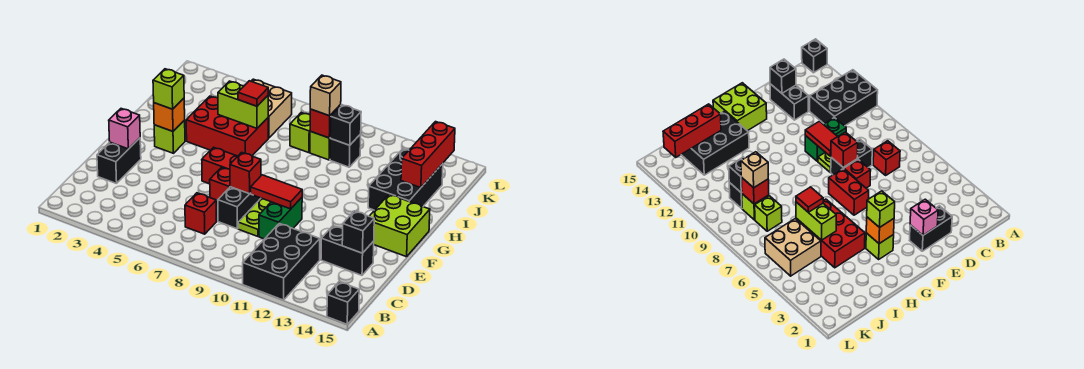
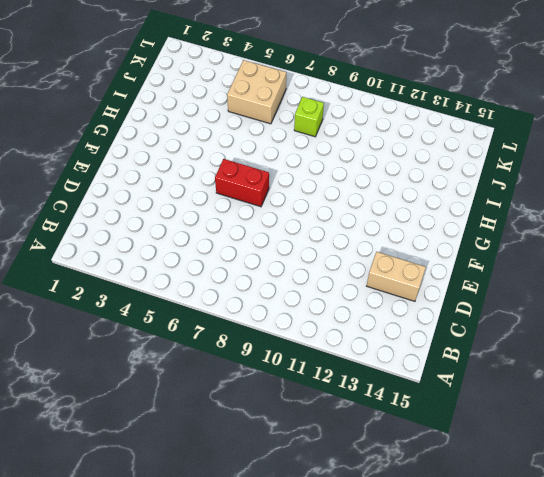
tan 1x2 brick [367,252,426,301] -> black 1x2 brick [321,226,374,275]
none -> black 2x3 brick [243,224,320,300]
none -> black 1x1 brick [327,282,359,324]
none -> red 1x1 brick [185,193,217,234]
none -> black 1x2 brick [97,138,141,184]

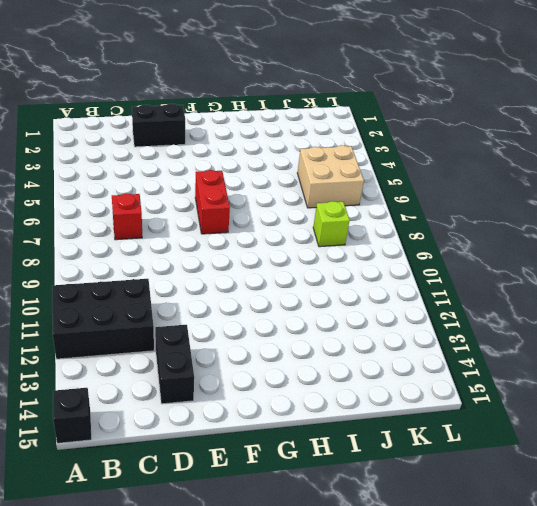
none -> black 1x2 brick [218,187,261,229]
none -> lime 1x2 plate [238,198,271,236]
none -> green 1x2 brick [259,198,302,239]
none -> red 1x1 brick [210,167,230,204]

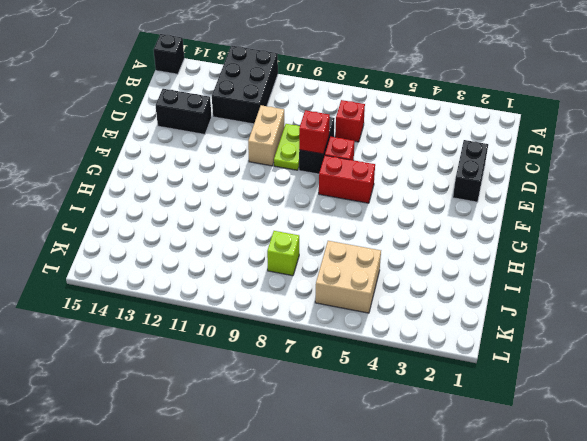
tan 1x2 brick [248,105,285,166] -> green 1x2 brick [259,198,302,239]
none -> lime 2x2 brick [369,194,430,257]
none -> lime 1x1 brick [154,120,185,153]
none -> red 2x3 brick [186,96,268,156]
none -> black 2x3 brick [368,149,443,210]

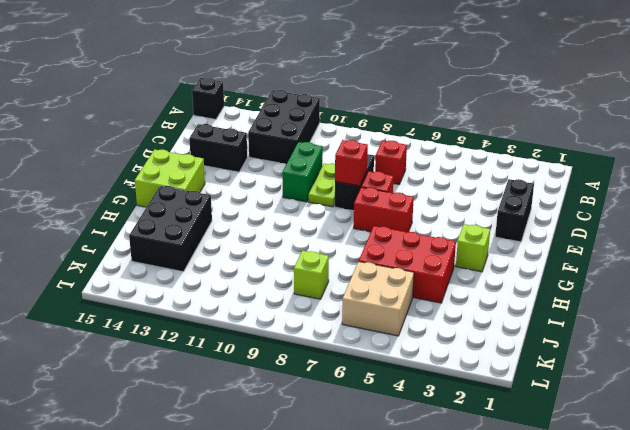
none -> lime 1x1 brick [310,131,331,160]
none -> black 1x1 brick [330,134,361,167]
none -> black 1x1 brick [342,211,374,253]
none -> pink 1x1 brick [109,109,140,149]

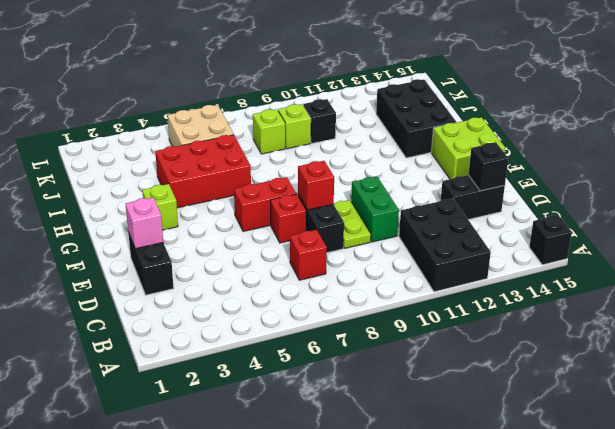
none -> red 1x2 tile [251,175,302,209]
none -> orange 1x1 brick [154,98,185,131]
none -> lime 1x2 brick [218,81,268,128]
none -> red 1x3 brick [401,122,455,188]

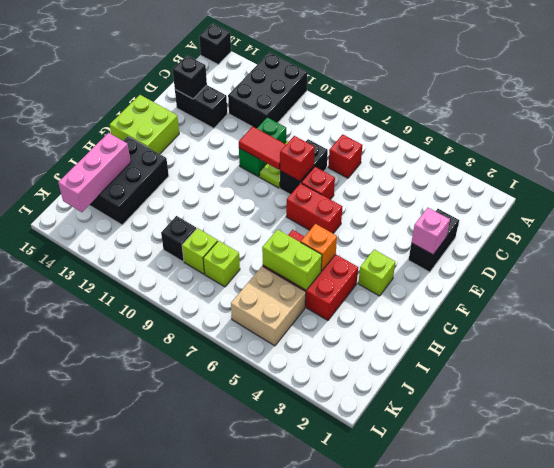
orange 1x1 brick [301,224,337,271] -> orange 1x1 brick moved to [154,98,185,131]
pink 1x3 brick [58,133,131,212] -> red 1x3 brick [401,122,455,188]
none -> red 1x1 brick [310,105,341,138]
none -> black 1x1 brick [330,105,361,145]
none -> lime 1x1 brick [153,69,184,109]
none -> red 1x1 tile [238,81,268,106]

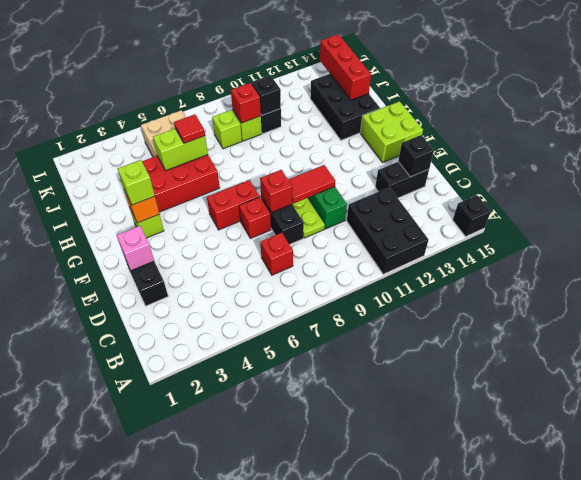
none -> tan 1x1 brick [310,75,341,116]

